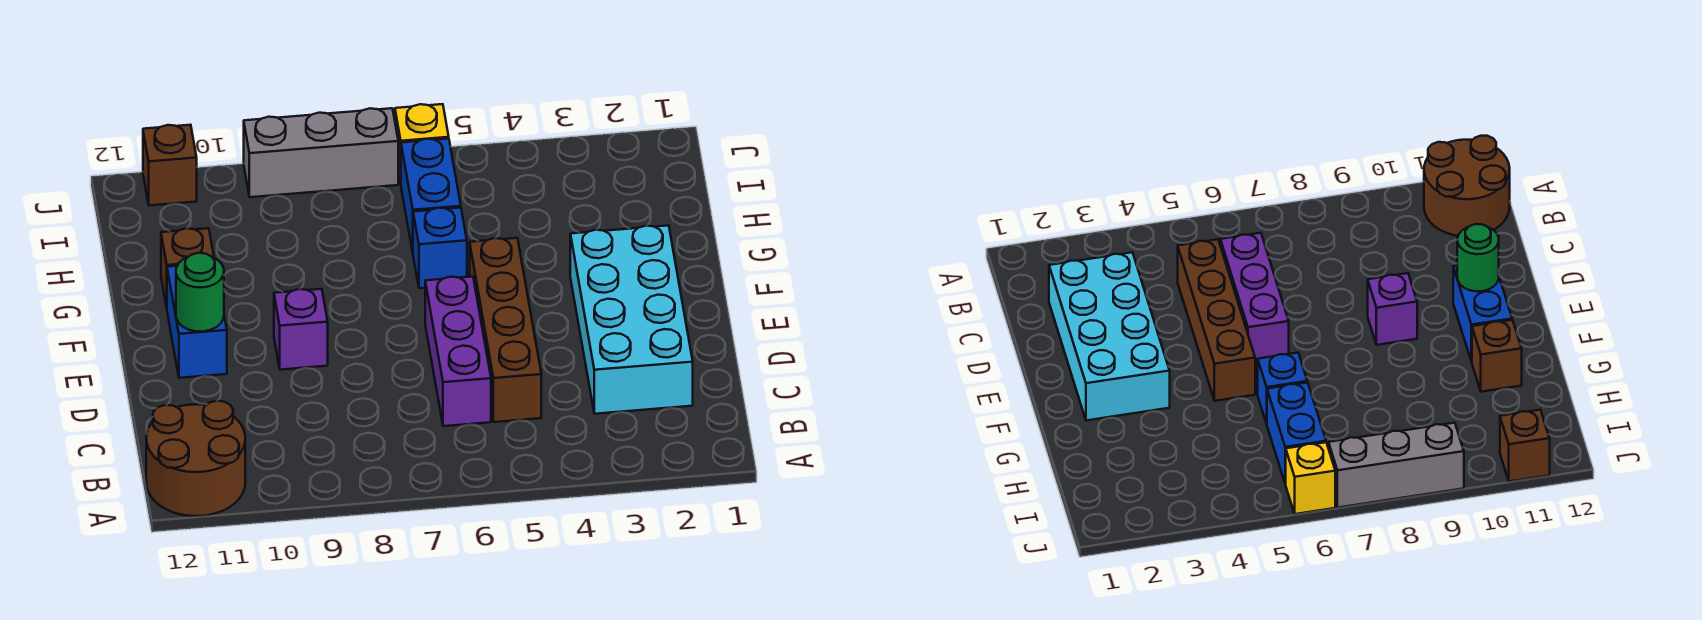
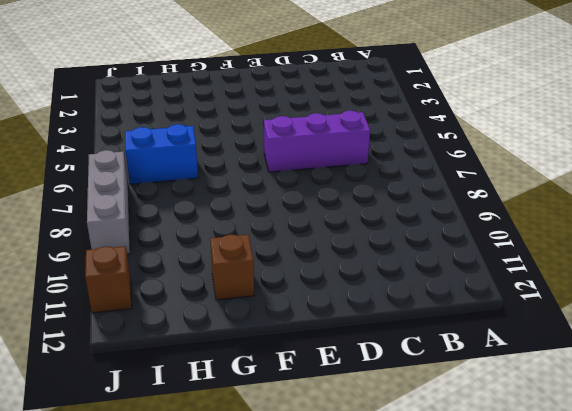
none -> brown 2x2 round brick [146,401,245,516]
none -> cyan 2x4 brick [570,226,693,414]
none -> brown 1x4 brick [470,238,541,422]

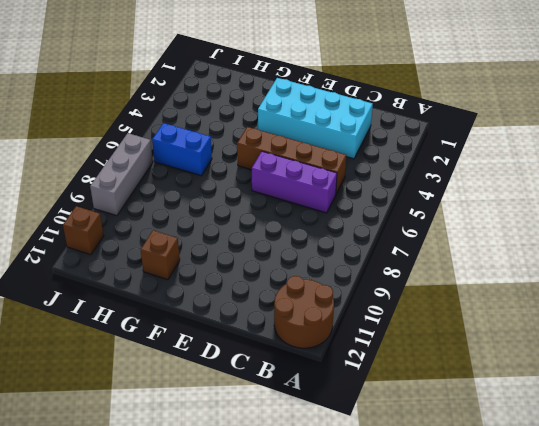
none -> purple 1x1 brick [274,289,328,370]
none -> blue 1x2 brick [167,266,227,378]
none -> blue 1x1 brick [413,208,467,288]

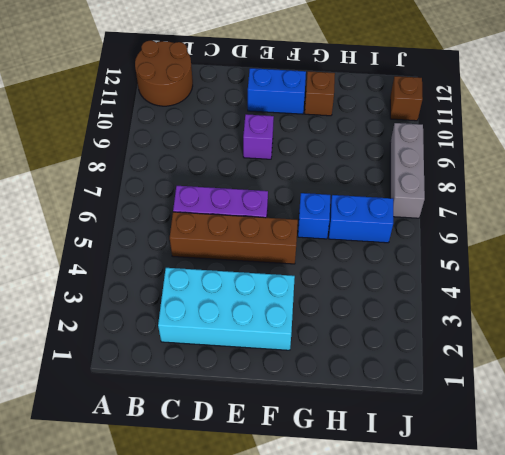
none -> yellow 1x1 brick [395,104,449,183]
none -> green 1x1 round brick [176,253,224,332]

